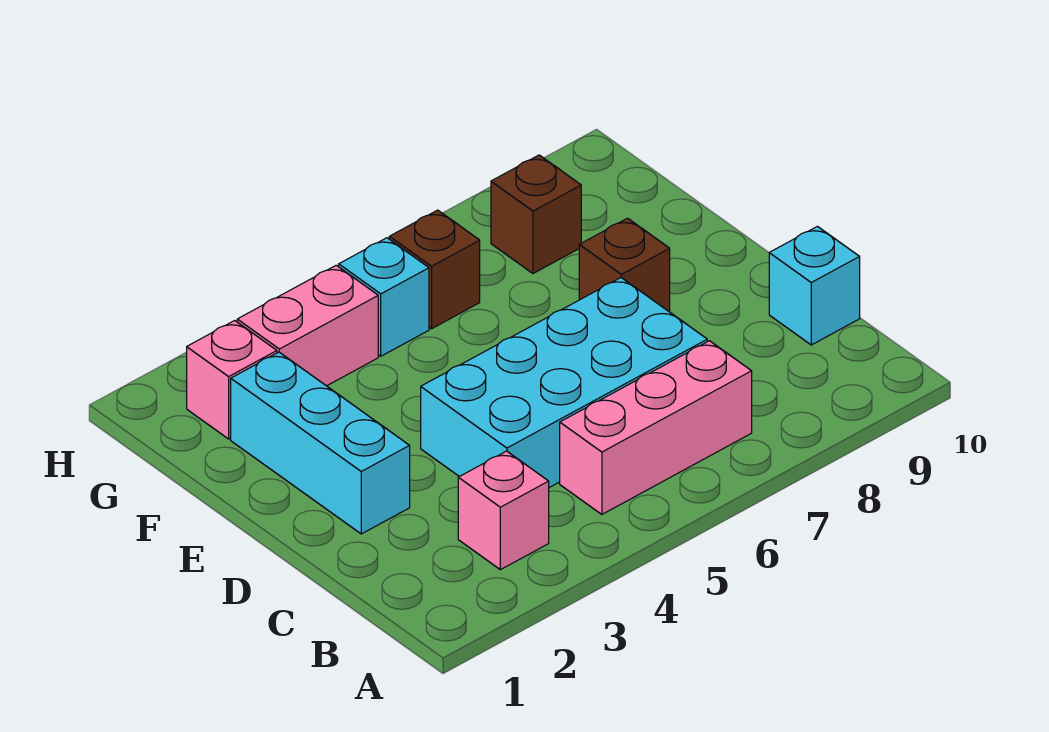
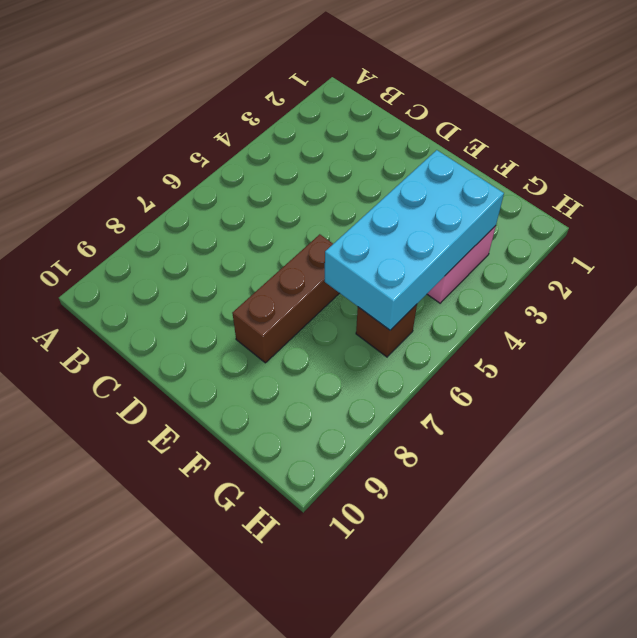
brown 1x3 brick [232,234,339,363] -> brown 1x1 brick [579,218,670,311]
cyan 2x4 brick [325,150,504,330] -> cyan 2x4 brick moved to [421,278,707,487]
none -> pink 1x1 brick [458,451,549,570]
none -> pink 1x3 brick [560,341,752,514]

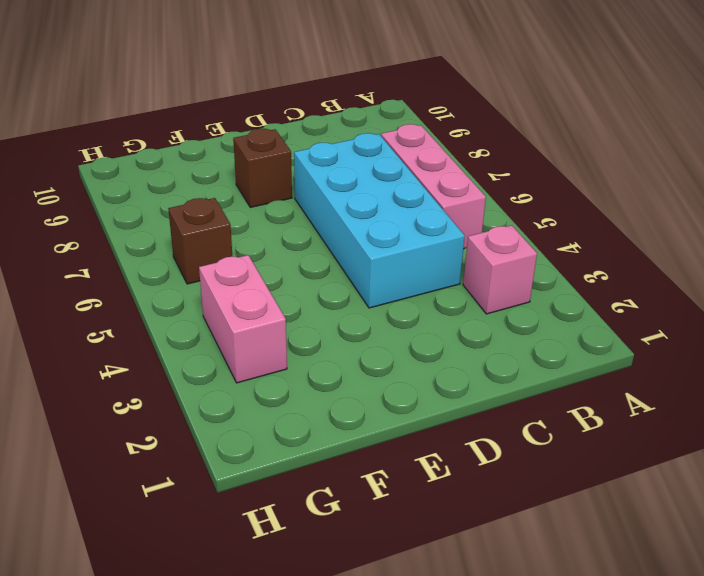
none -> cyan 1x1 brick [769,226,860,345]
none -> cyan 1x3 brick [231,352,410,534]

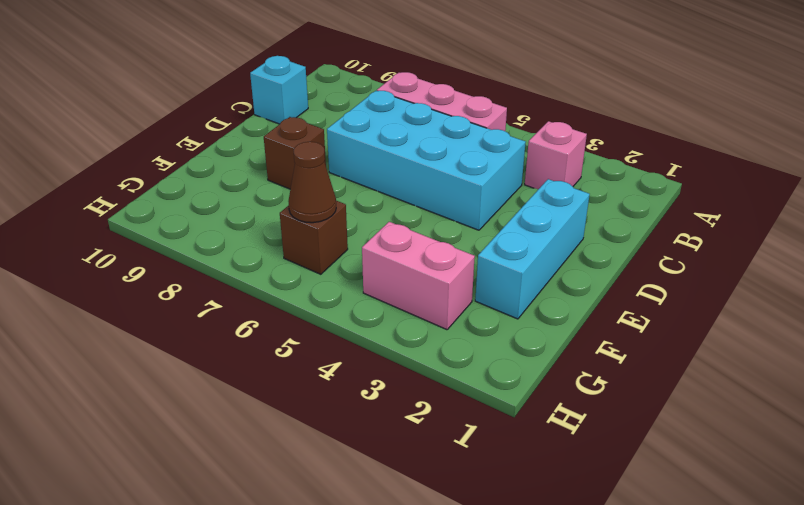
brown 1x1 cone [288,142,336,223] -> none
none -> pink 1x1 brick [187,321,277,439]
none -> cyan 1x1 brick [339,238,429,356]

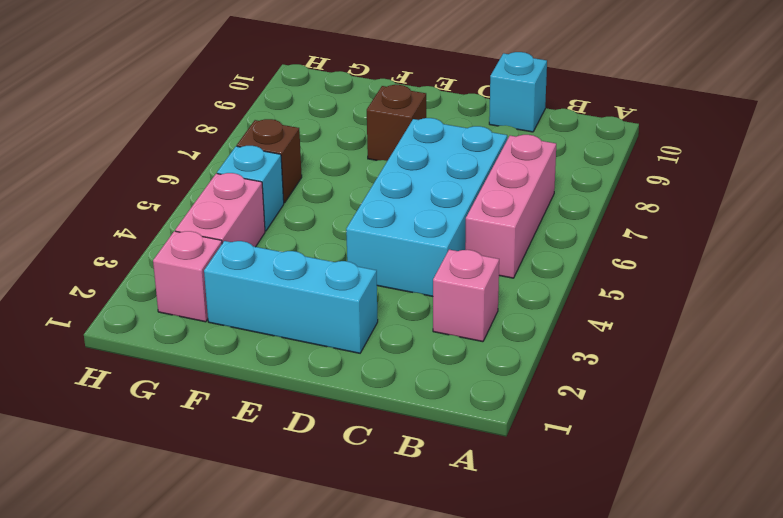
none -> brown 1x1 brick [491,155,581,273]

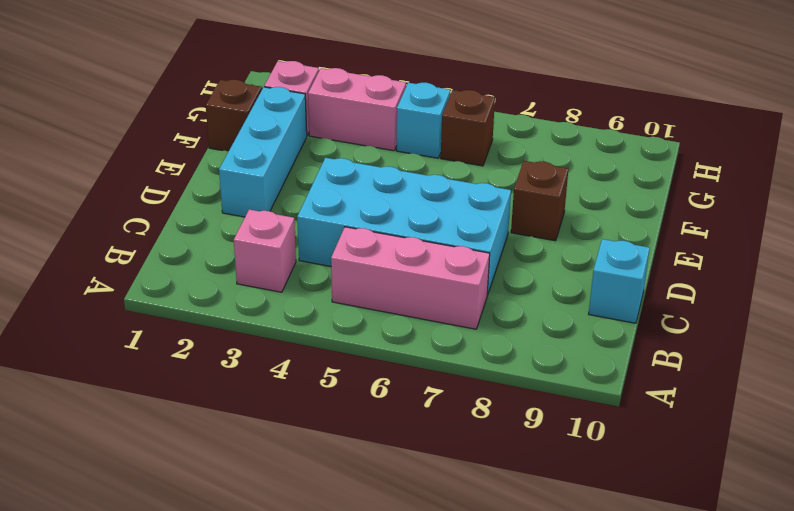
brown 1x1 brick [206,80,262,152] -> brown 1x1 brick moved to [491,155,581,273]

